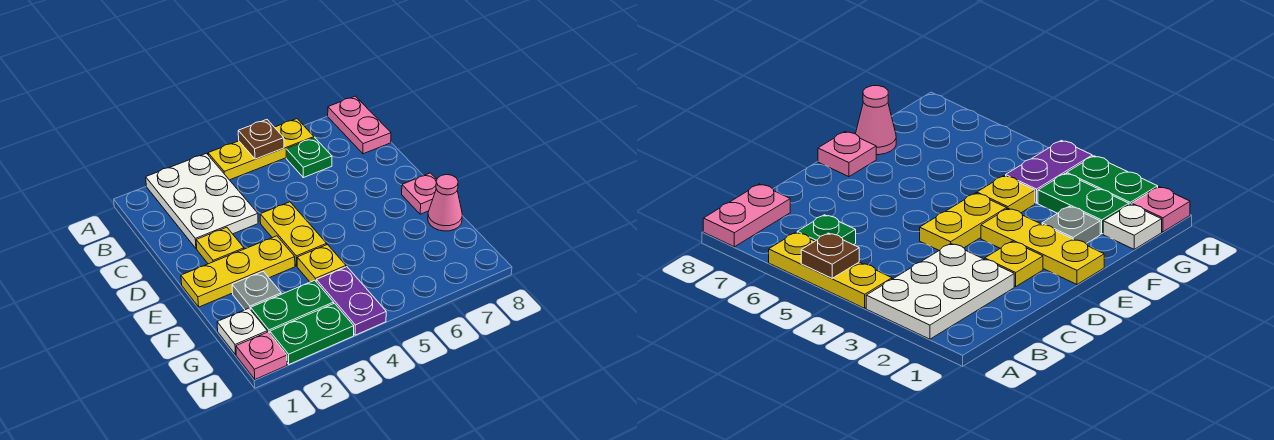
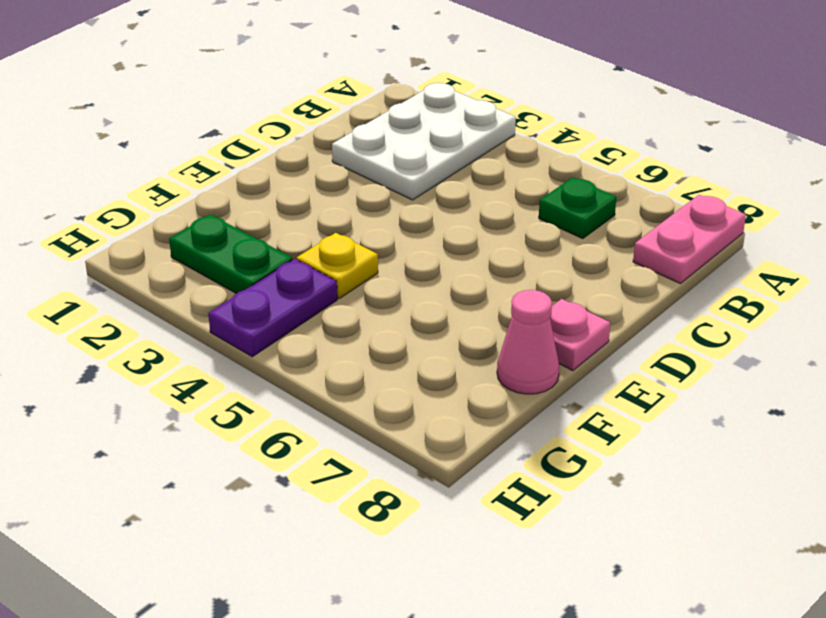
none -> yellow 1x3 plate [208,119,314,180]
none -> yellow 1x1 plate [196,227,244,264]
none -> yellow 1x2 plate [260,202,327,266]

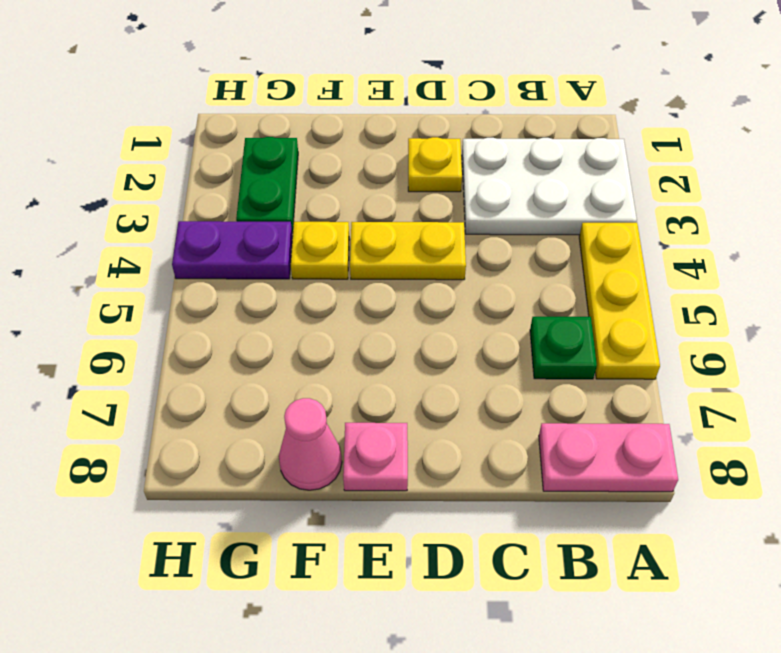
none -> yellow 1x3 plate [181,236,295,307]
none -> grey 1x1 plate [232,271,281,310]
none -> white 1x1 plate [217,308,267,355]

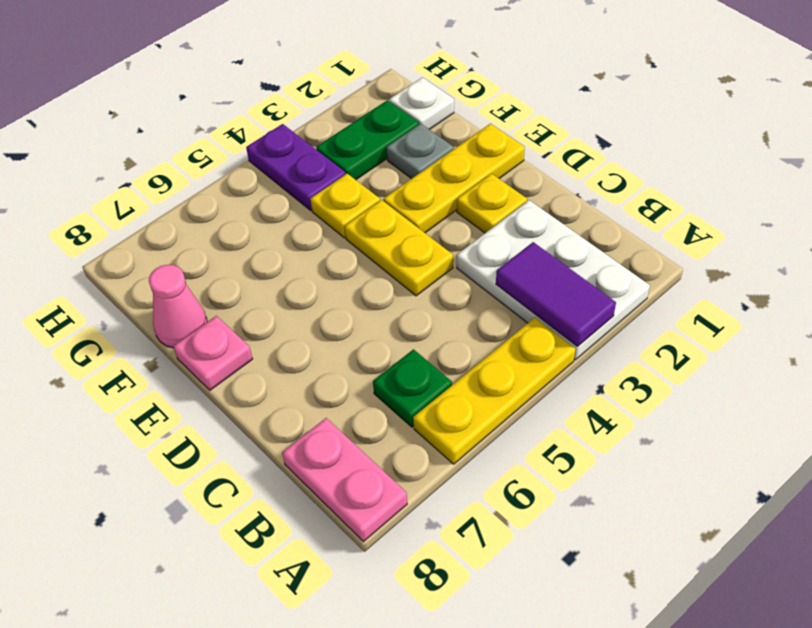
purple 1x2 tile [496,242,616,346] -> none
none -> pink 1x1 plate [236,332,287,379]
none -> green 1x2 plate [270,303,354,364]
none -> brown 1x1 plate [238,120,284,159]

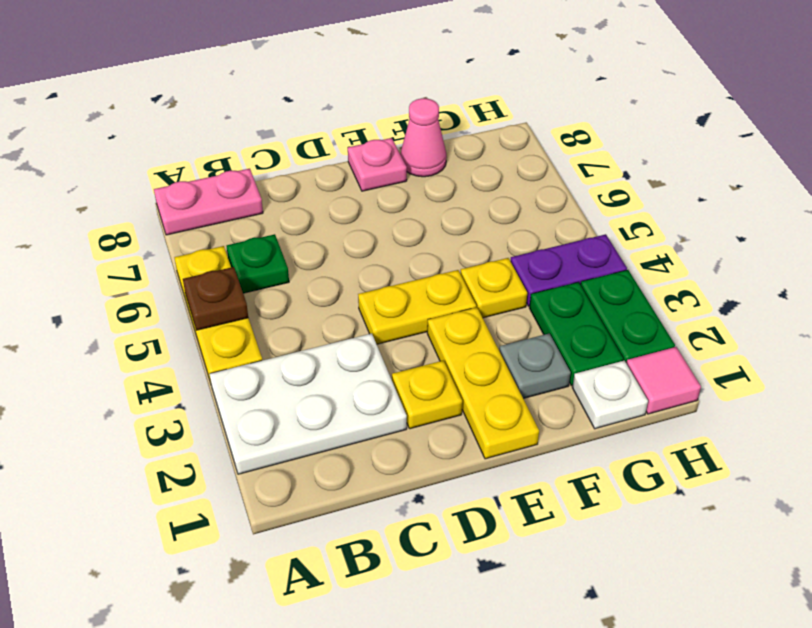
pink 1x1 tile [626,347,701,414] -> pink 1x1 plate [236,332,287,379]

